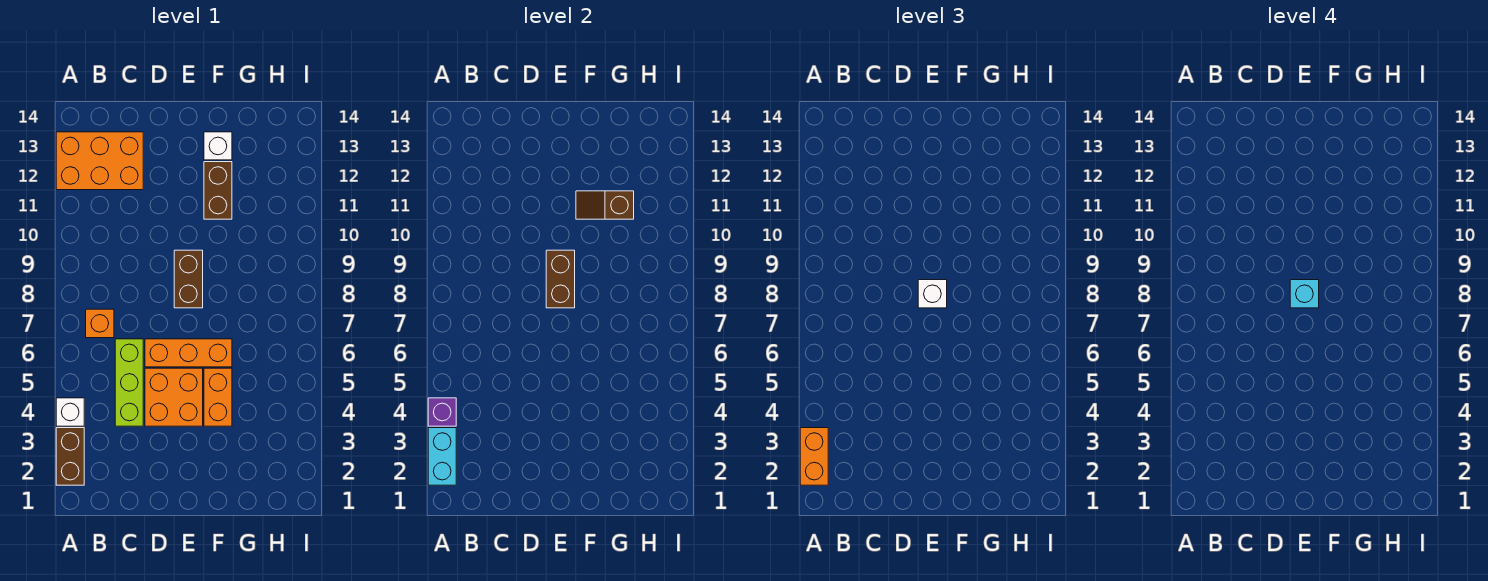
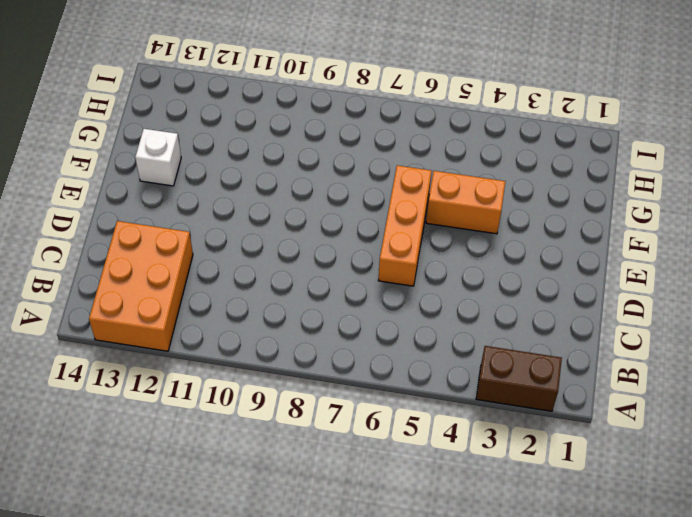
none -> white 1x1 brick [56,398,84,426]
none -> orange 1x1 brick [86,309,114,338]
none -> lime 1x3 brick [115,339,143,426]

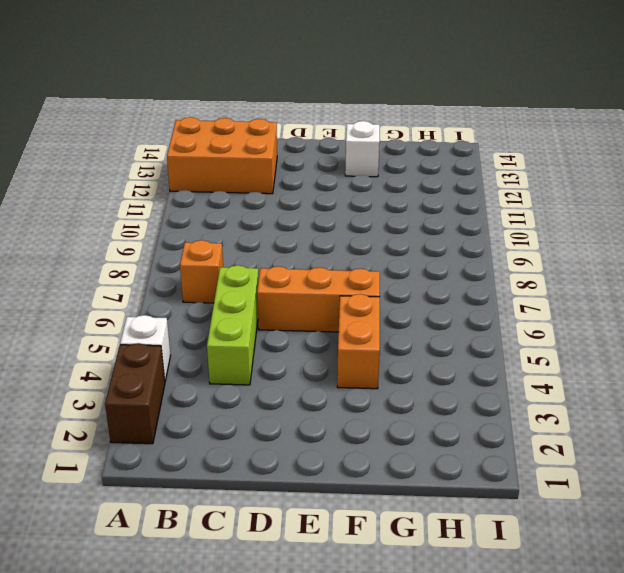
none -> orange 2x2 brick [145,368,203,426]
none -> brown 1x2 brick [174,250,203,308]
none -> brown 1x2 brick [204,162,232,219]

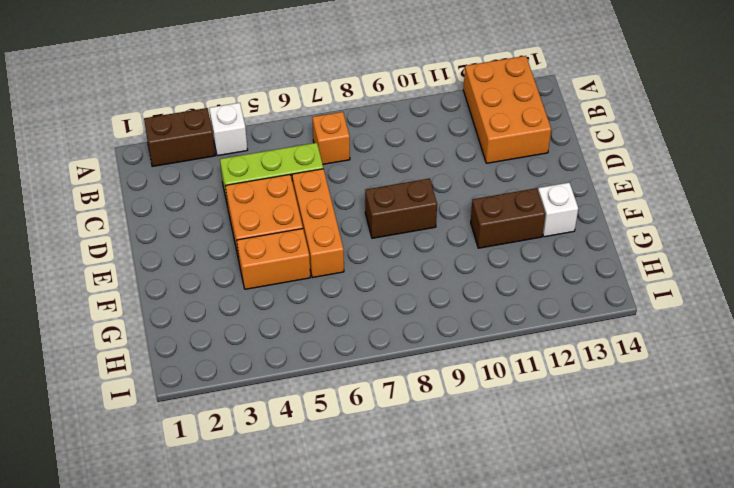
none -> cyan 1x2 brick [428,428,456,485]
none -> purple 1x1 brick [428,398,456,426]
none -> brown 1x2 brick [546,250,575,308]

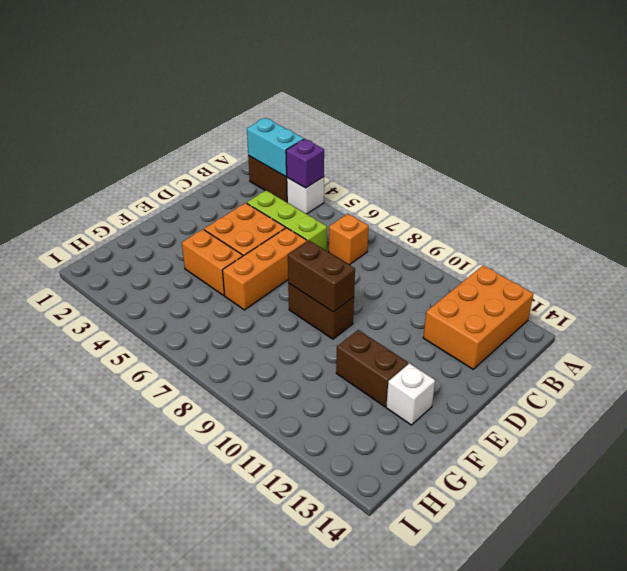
none -> brown 1x2 slope [576,191,634,219]
none -> orange 1x2 brick [800,428,828,485]
none -> white 1x1 brick [918,280,947,308]

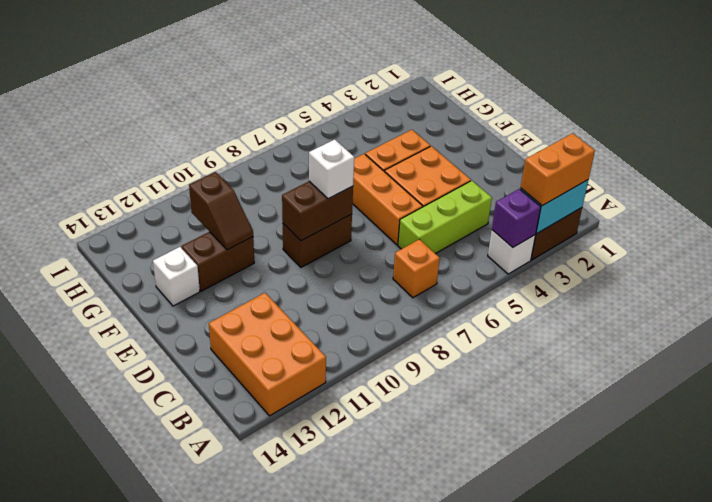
none -> cyan 1x1 brick [1290,280,1319,308]

